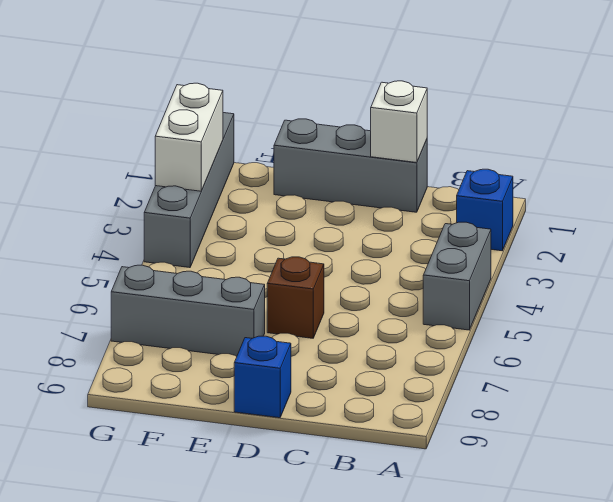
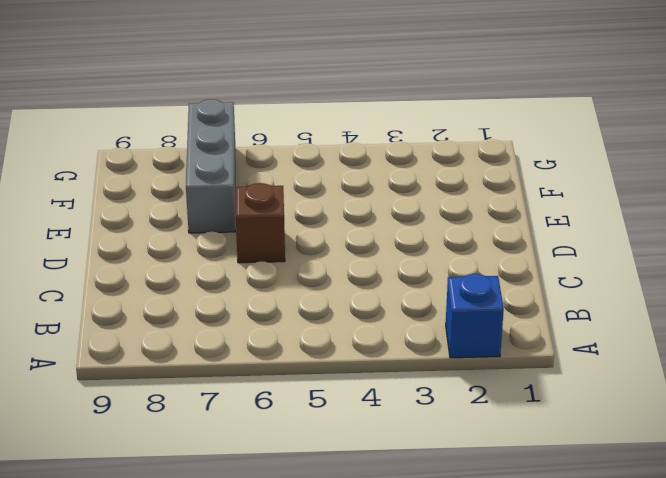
none -> grey 1x2 brick [423,222,491,330]
none -> grey 1x3 brick [274,119,427,212]

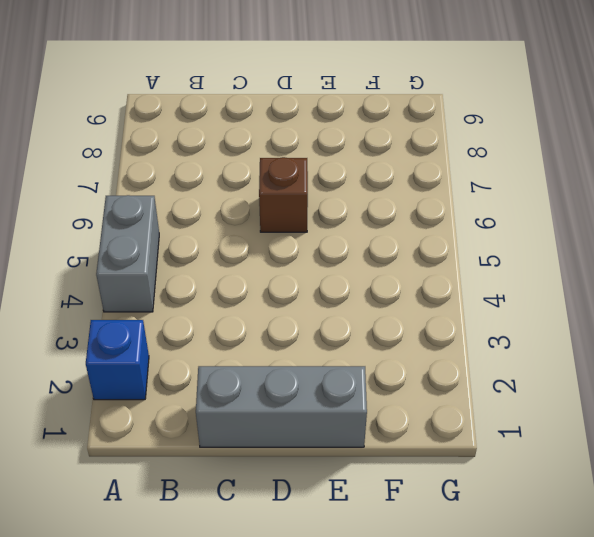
none -> blue 1x1 brick [234,336,291,418]
none -> grey 1x3 brick [111,265,265,357]

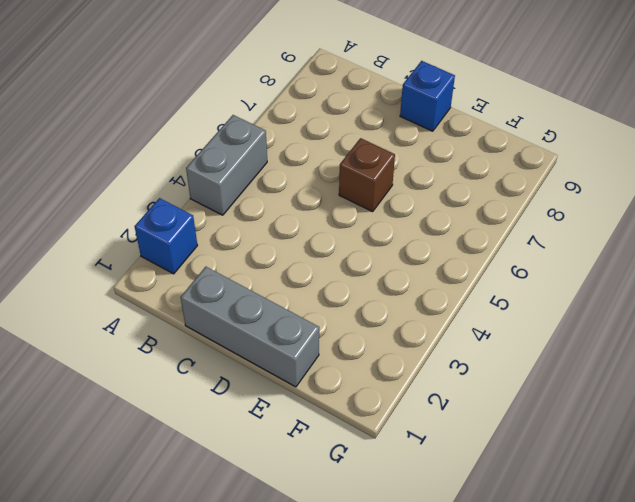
none -> grey 1x3 brick [111,265,265,357]
none -> grey 1x4 brick [144,113,234,268]

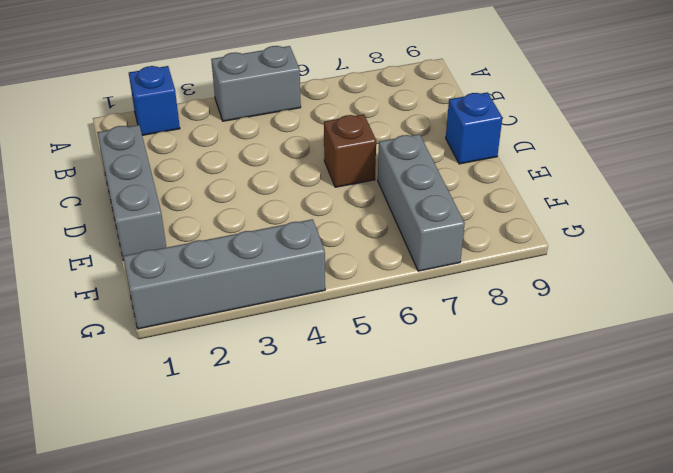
none -> white 1x1 brick [371,81,427,163]
none -> white 1x2 brick [155,83,223,191]

